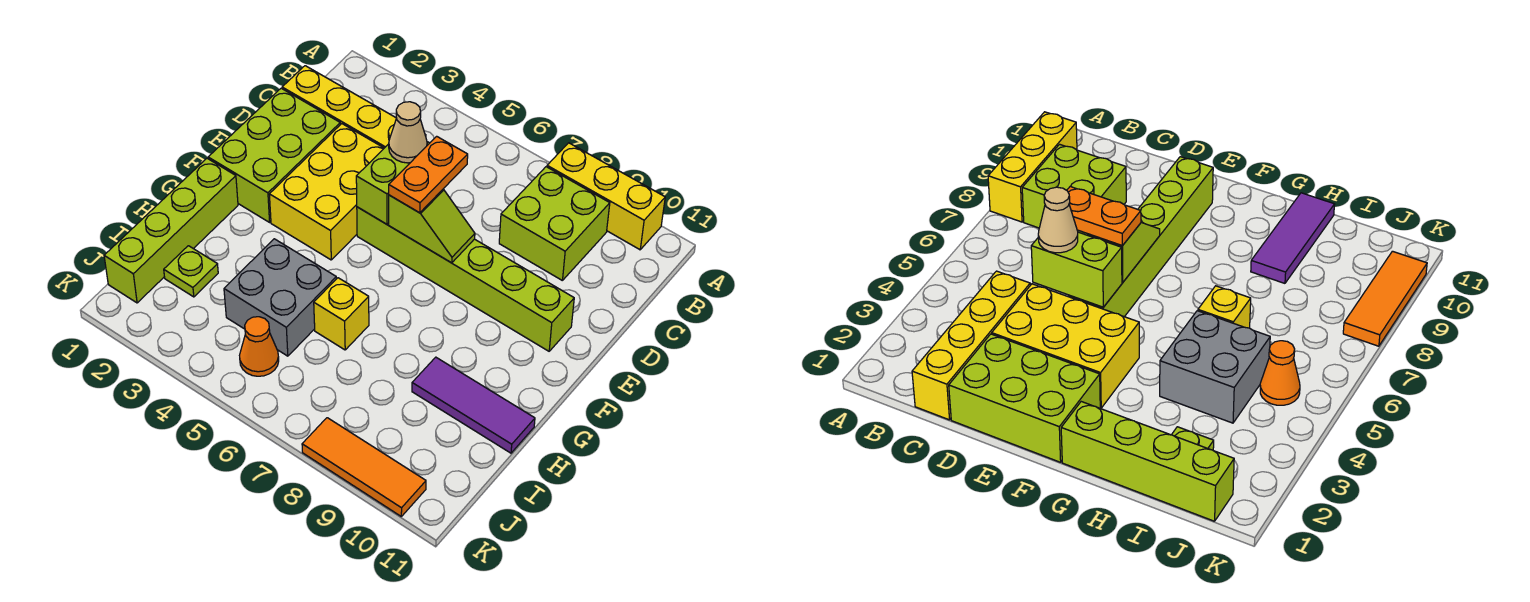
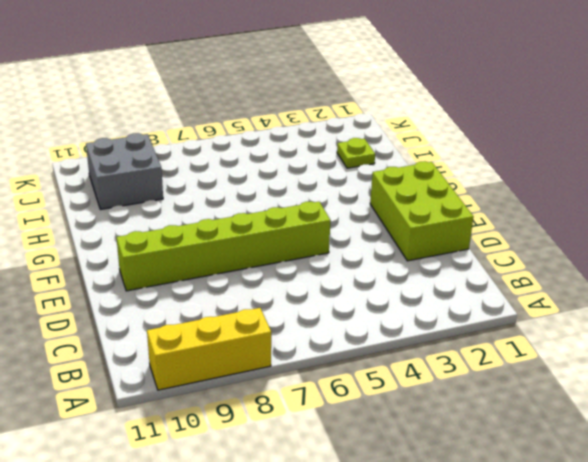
grey 2x2 brick [86,133,163,209] -> grey 2x2 brick moved to [224,239,336,356]
none -> lime 2x2 brick [499,167,610,281]
none -> yellow 1x4 brick [282,66,426,148]
none -> yellow 2x3 brick [269,124,384,260]

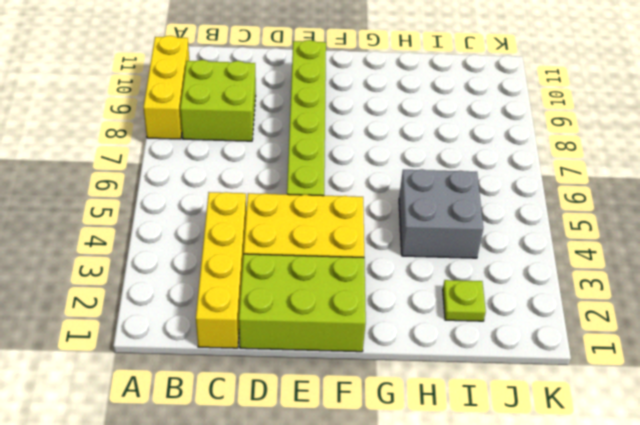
none -> lime 1x4 brick [104,158,238,303]
none -> yellow 1x1 brick [314,278,369,350]
none -> purple 1x3 tile [412,357,535,453]

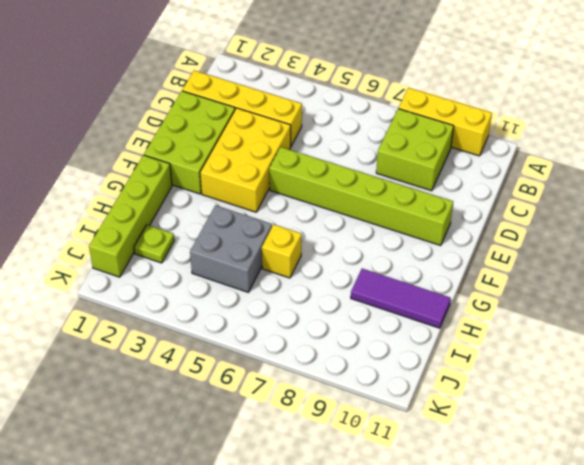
none -> orange 1x1 cone [240,317,279,376]
none -> orange 1x3 tile [302,418,426,516]
none -> lime 1x2 brick [356,142,429,224]

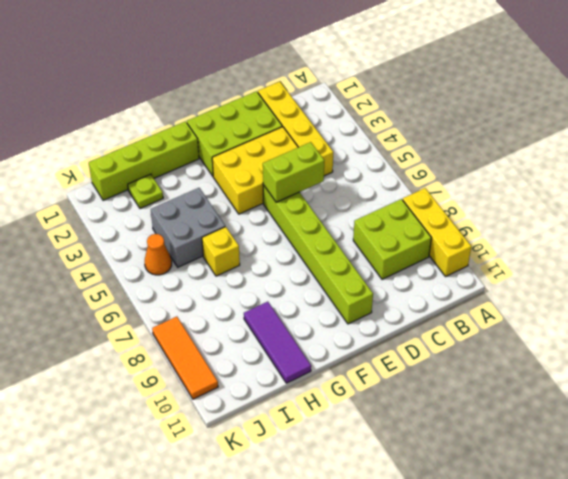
none -> lime 1x2 slope [389,190,475,263]
none -> tan 1x1 cone [389,102,427,163]
none -> orange 1x2 plate [389,136,468,213]

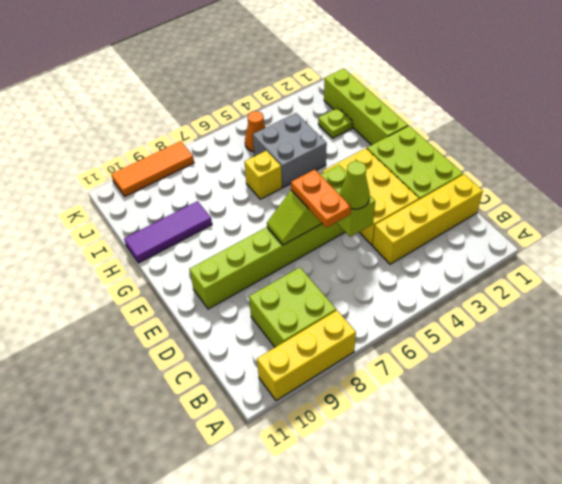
lime 1x1 cone [340,161,370,209] -> tan 1x1 cone [389,102,427,163]

